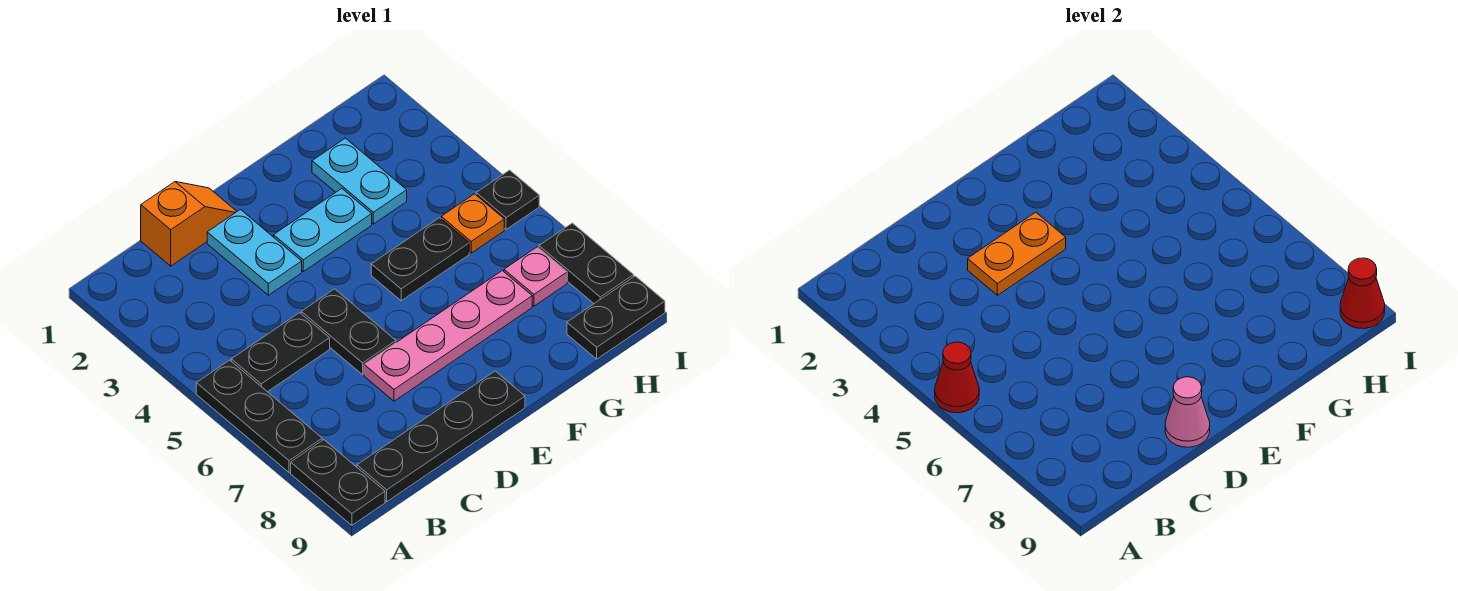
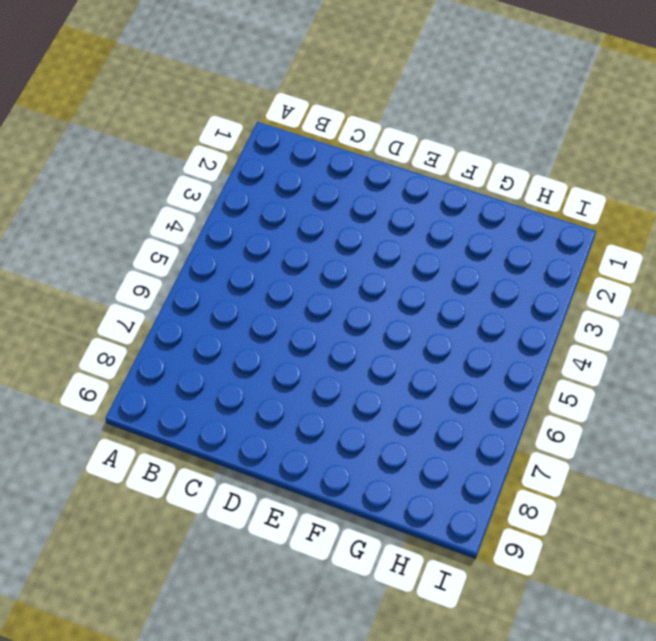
none -> black 1x3 plate [196,360,322,472]
none -> black 1x2 plate [291,440,385,525]
none -> black 1x2 plate [231,313,330,392]

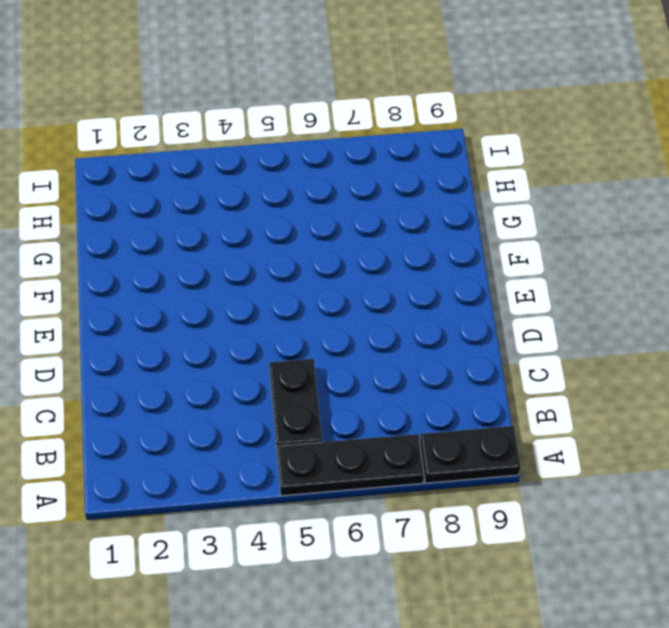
none -> black 1x4 plate [357,371,525,502]
none -> orange 1x2 slope [141,182,237,266]
none -> cyan 1x2 plate [207,210,302,295]

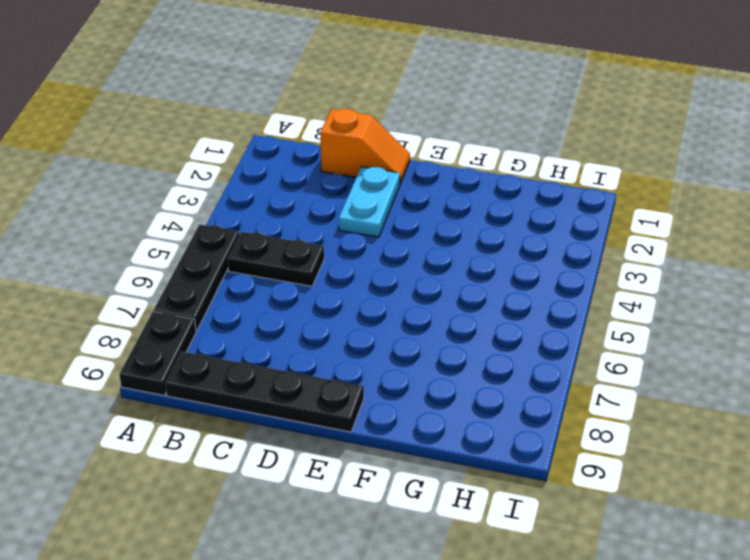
none -> black 1x2 plate [301,289,396,375]
none -> pink 1x4 plate [364,271,532,401]
none -> cyan 1x2 plate [274,189,372,272]

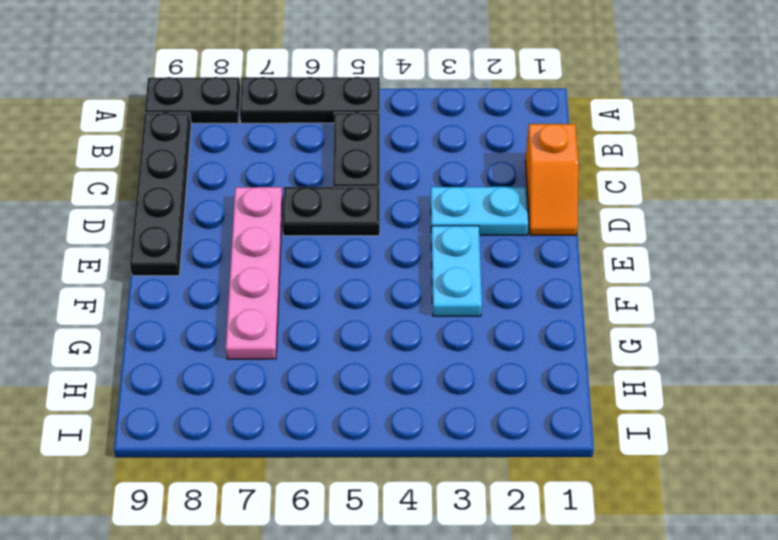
none -> black 1x2 plate [371,218,469,301]
none -> cyan 1x2 plate [312,138,407,224]
none -> orange 1x1 plate [441,194,504,253]

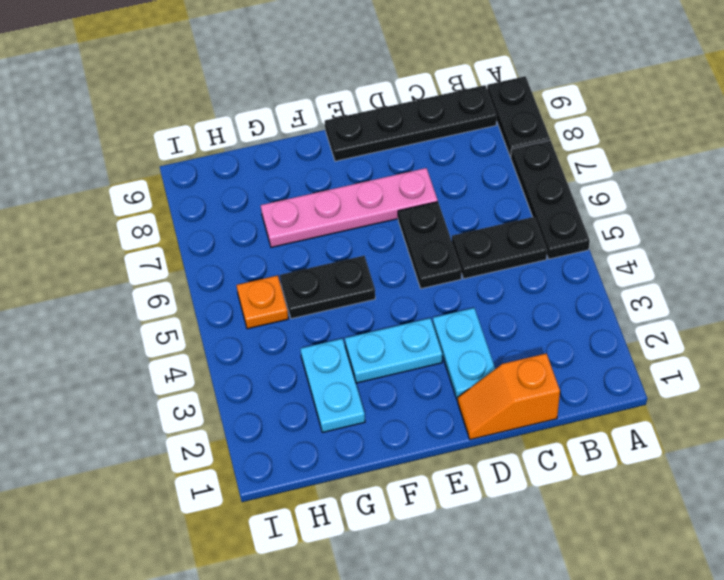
none -> pink 1x1 plate [504,247,567,306]
none -> black 1x2 plate [567,276,665,359]
none -> black 1x1 plate [476,170,539,229]

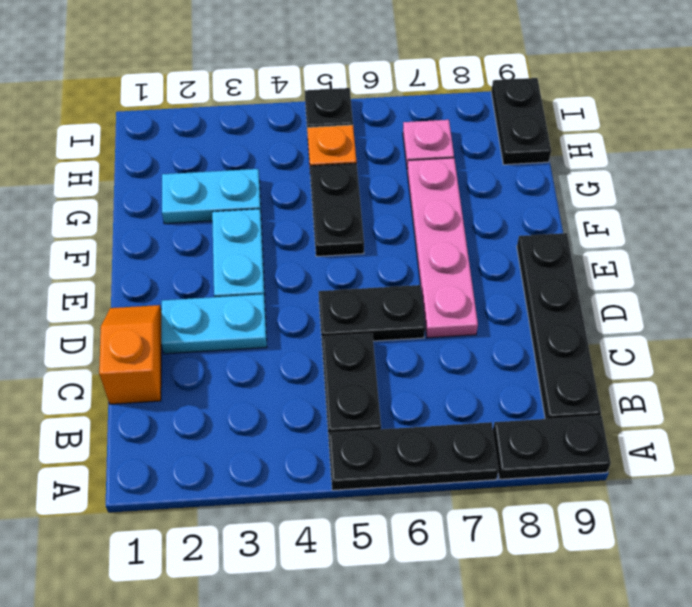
none -> black 1x2 plate [539,223,634,303]
none -> red 1x1 cone [935,342,979,413]
none -> orange 1x2 plate [968,212,1066,295]

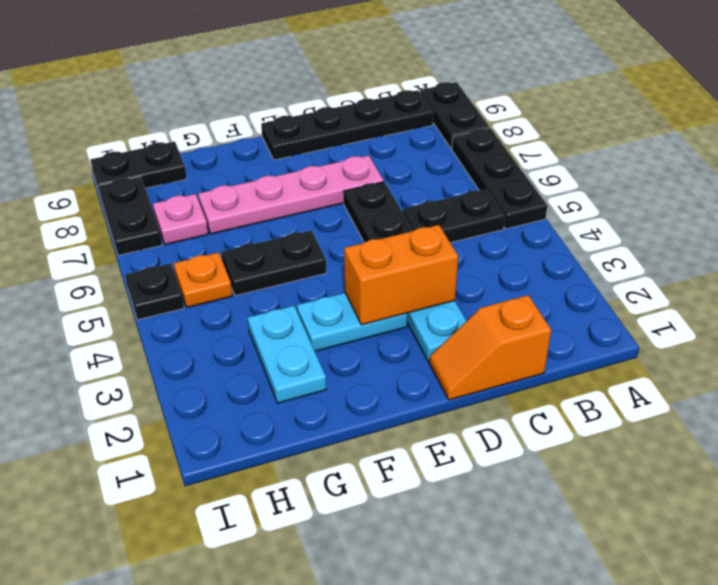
orange 1x2 brick [344,225,458,325] -> orange 1x2 plate [968,212,1066,295]
none -> red 1x1 cone [935,342,979,413]
none -> pink 1x1 cone [1165,377,1210,447]
none -> red 1x1 cone [1340,258,1385,329]

